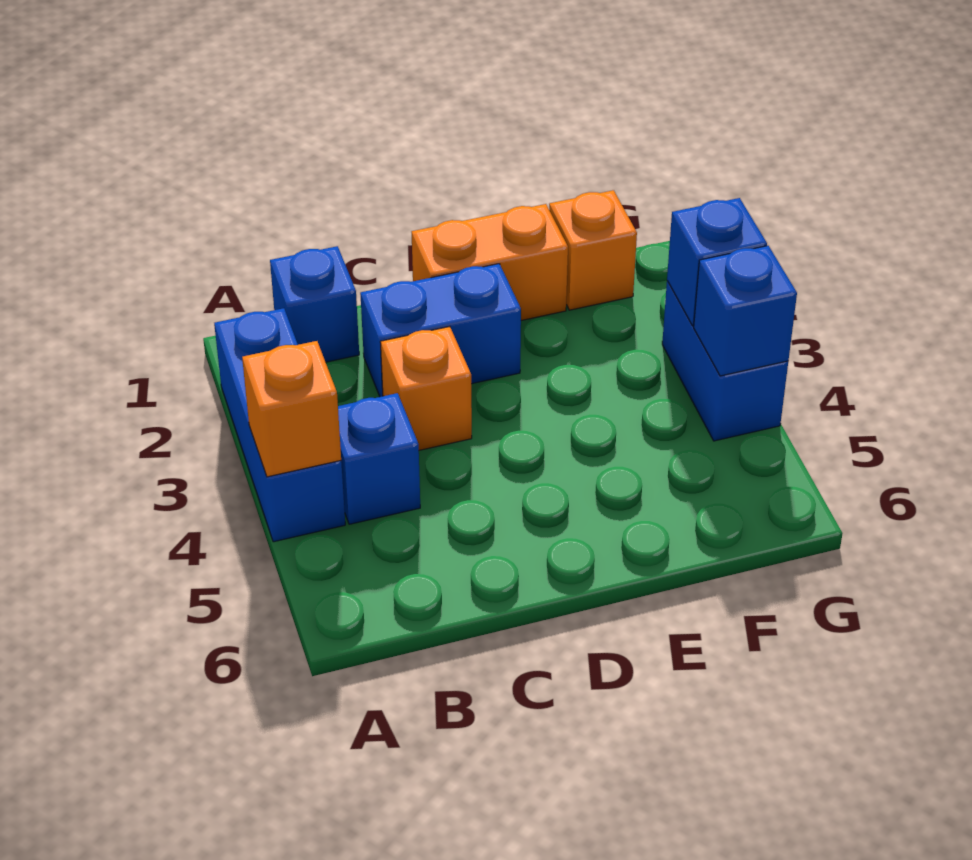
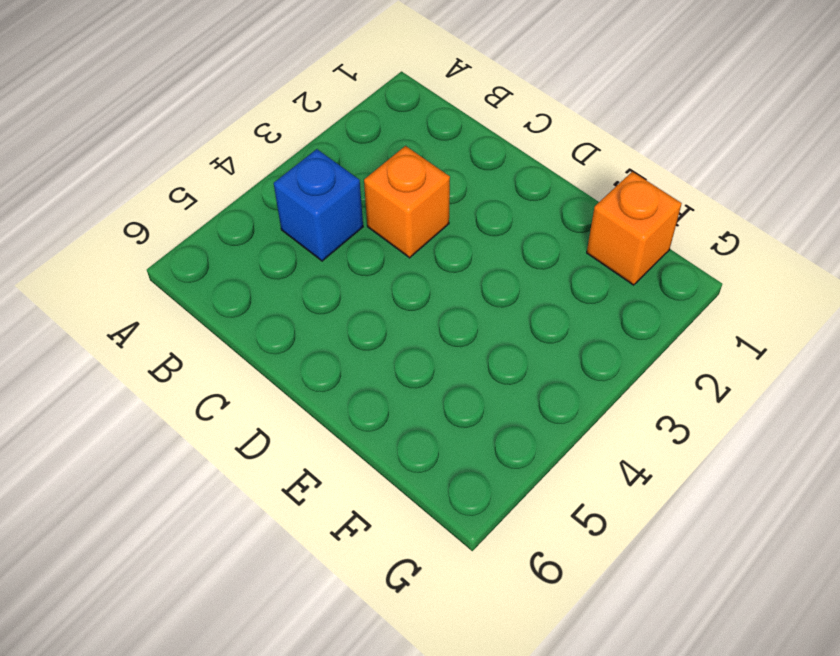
none -> blue 1x3 brick [214,308,345,542]
none -> blue 1x1 brick [270,246,359,362]

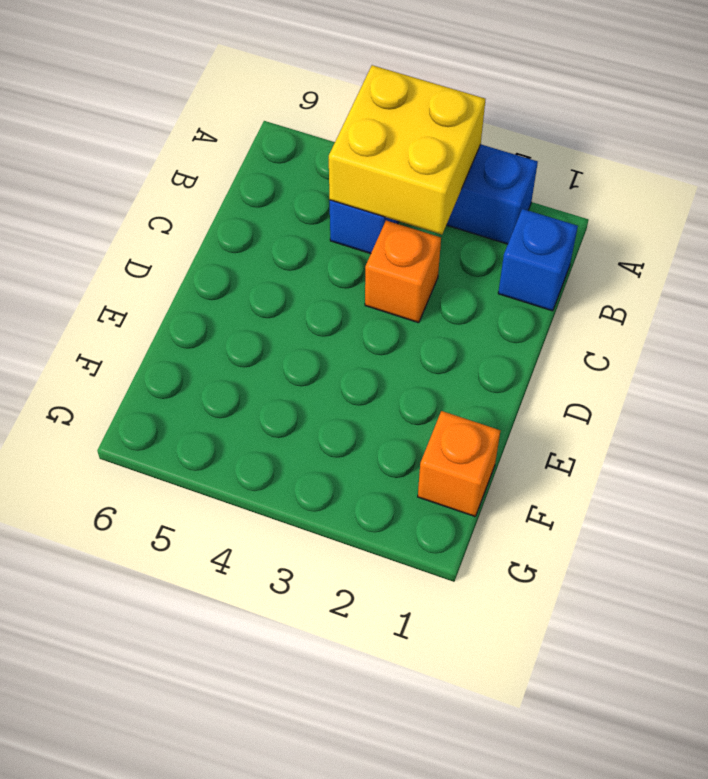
yellow 2x2 brick [329,65,485,235] -> orange 1x1 brick [242,341,341,477]
none -> blue 1x2 brick [360,264,521,397]
none -> orange 1x2 brick [412,204,568,320]

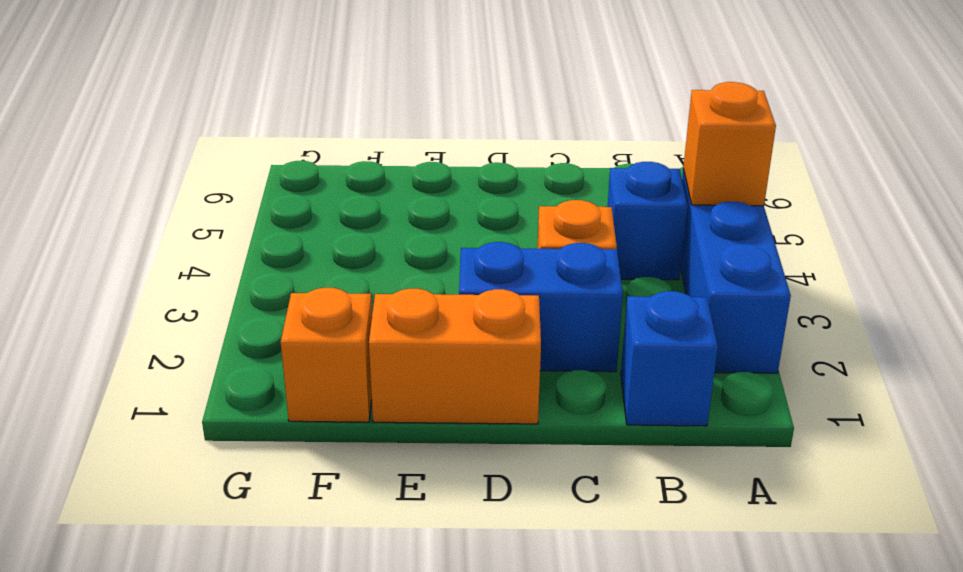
none -> blue 1x2 brick [662,281,788,441]
none -> blue 1x1 brick [667,198,767,326]

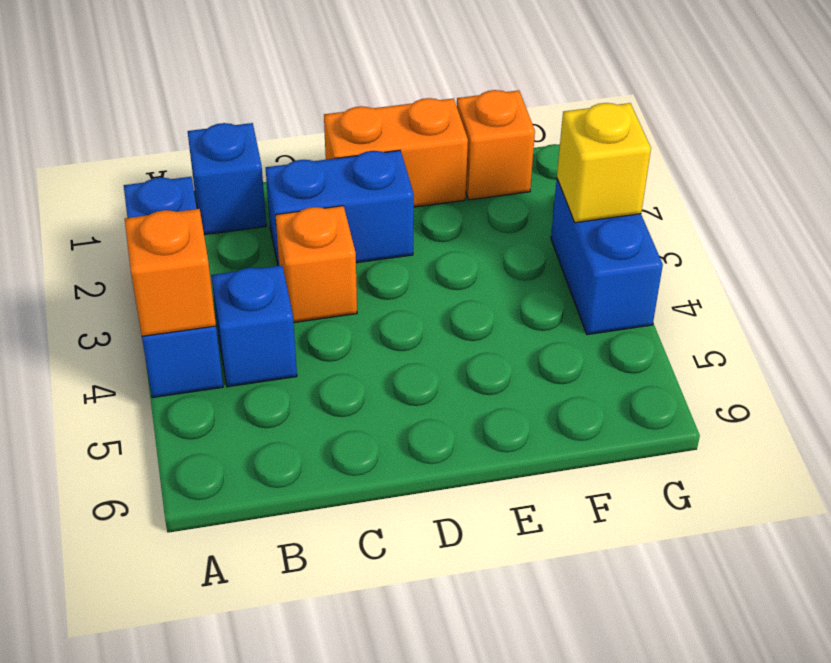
yellow 1x1 brick [557,103,651,223] -> blue 1x1 brick [667,198,767,326]
none -> blue 1x1 brick [694,246,797,376]

